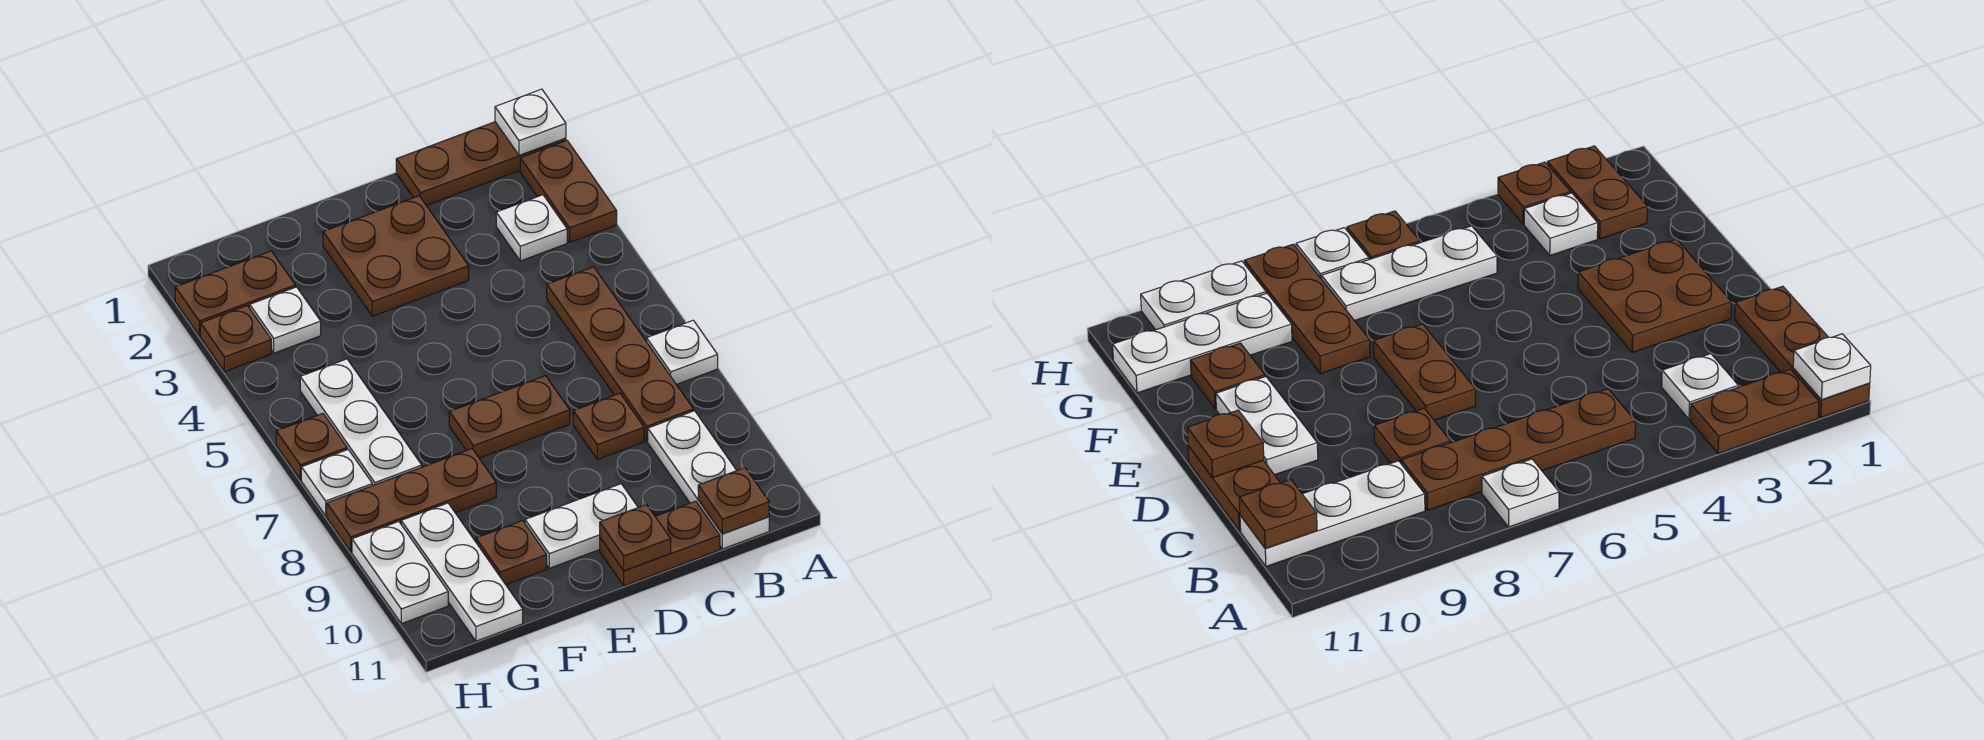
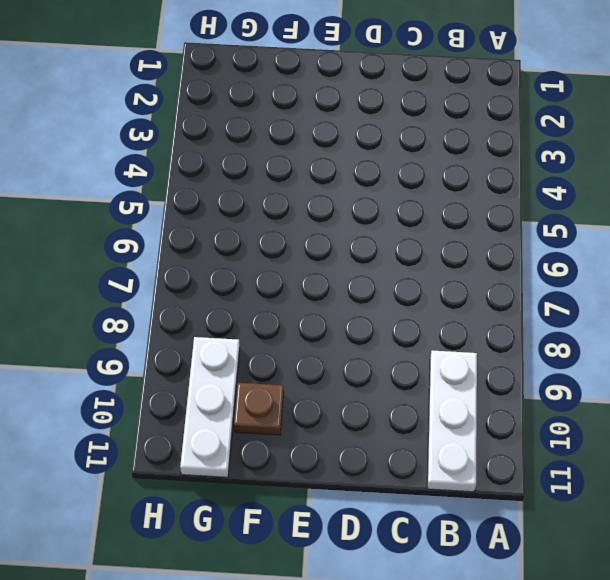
none -> brown 1x3 plate [396,122,566,205]
none -> brown 1x2 plate [520,140,617,242]
none -> white 1x1 plate [647,320,718,385]

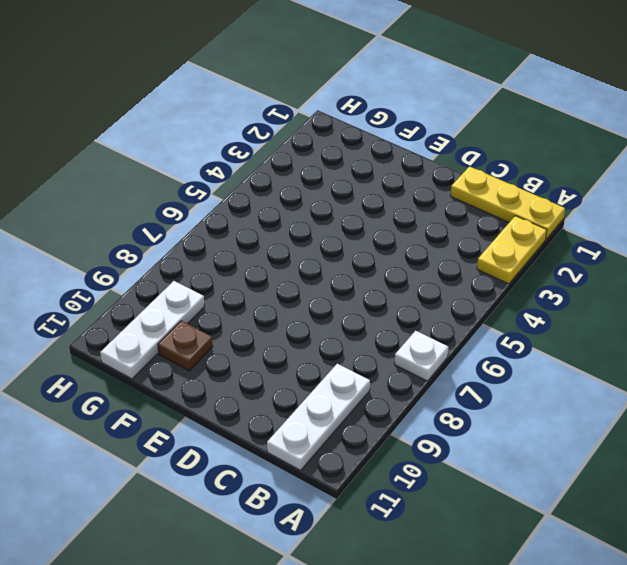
yellow 1x3 plate [451,167,565,239] -> brown 1x3 plate [396,122,566,205]
yellow 1x2 plate [477,216,547,284] -> brown 1x2 plate [520,140,617,242]
none -> white 1x1 plate [496,195,567,261]
none -> brown 1x4 plate [547,267,693,441]
none -> brown 1x1 plate [573,393,644,459]

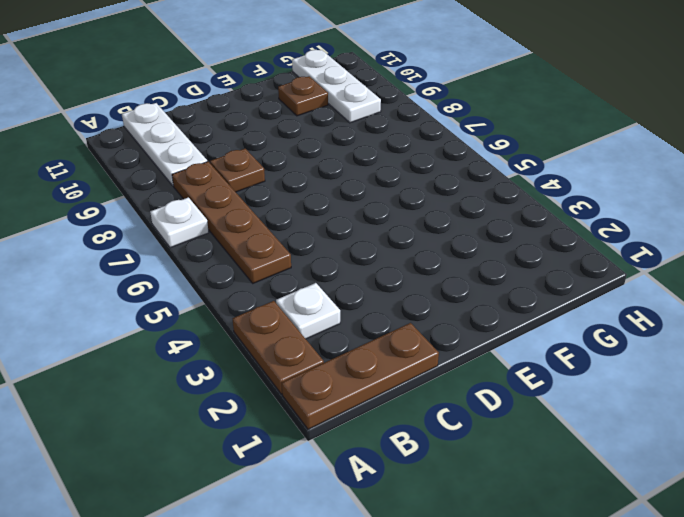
none -> brown 1x2 plate [600,501,720,586]
none -> brown 2x2 plate [323,196,469,316]
none -> brown 1x2 plate [449,376,570,458]

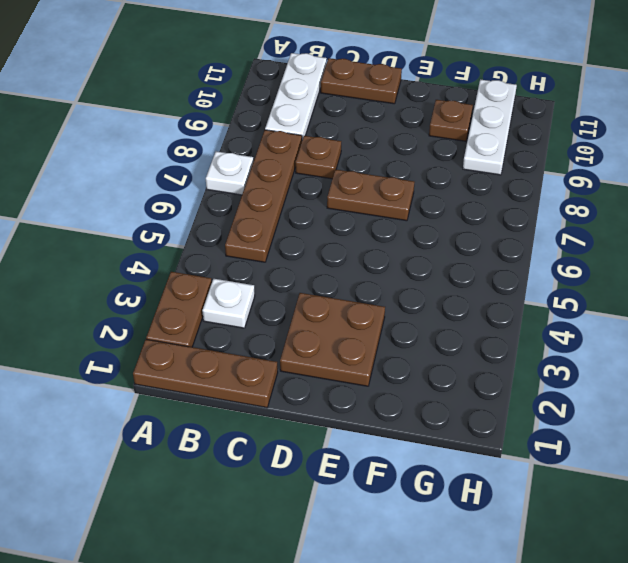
none -> white 1x2 plate [525,484,638,568]
none -> brown 1x3 plate [327,449,496,552]
none -> brown 1x2 plate [175,251,295,336]

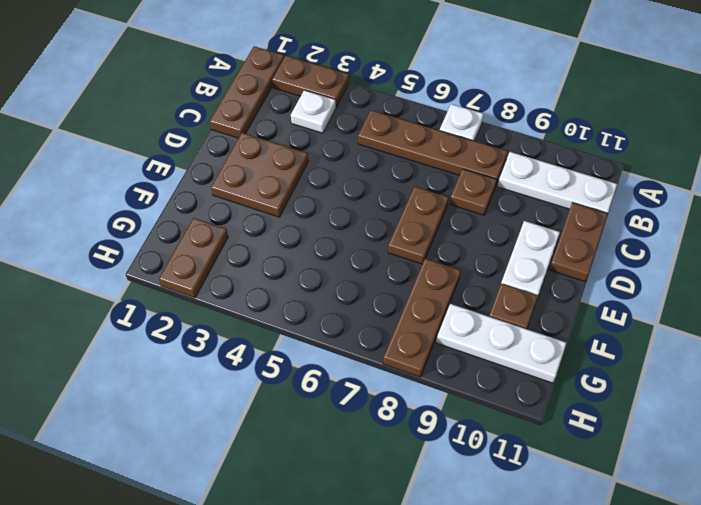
none -> white 1x1 plate [250,287,321,353]
none -> white 1x3 plate [300,359,422,486]
none -> brown 1x1 plate [200,306,271,372]

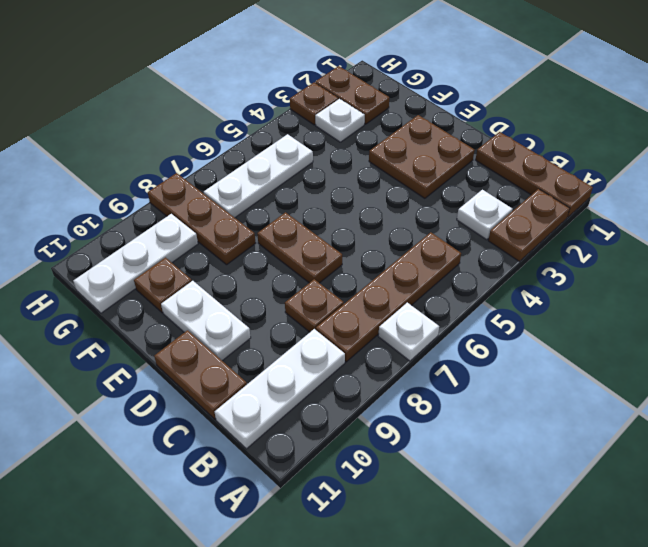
none -> brown 1x1 plate [276,414,347,480]
none -> white 1x1 plate [301,450,372,515]
none -> white 1x2 plate [352,521,448,624]

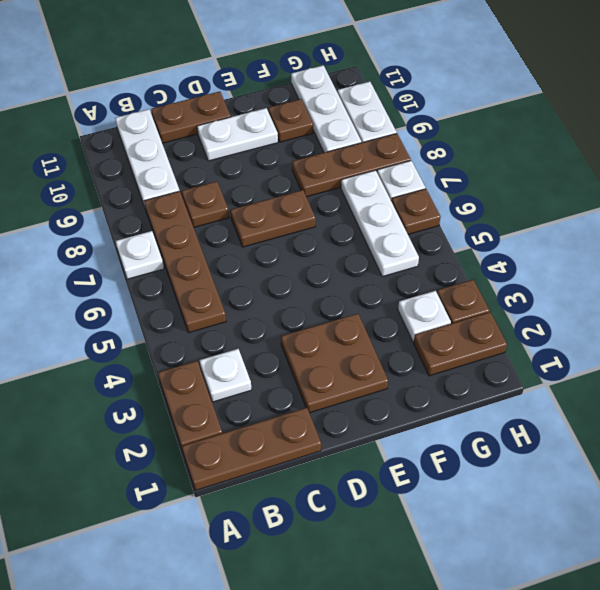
none -> white 1x1 plate [495,89,566,155]
none -> brown 1x1 plate [698,468,769,534]
none -> brown 1x1 plate [600,505,671,571]

